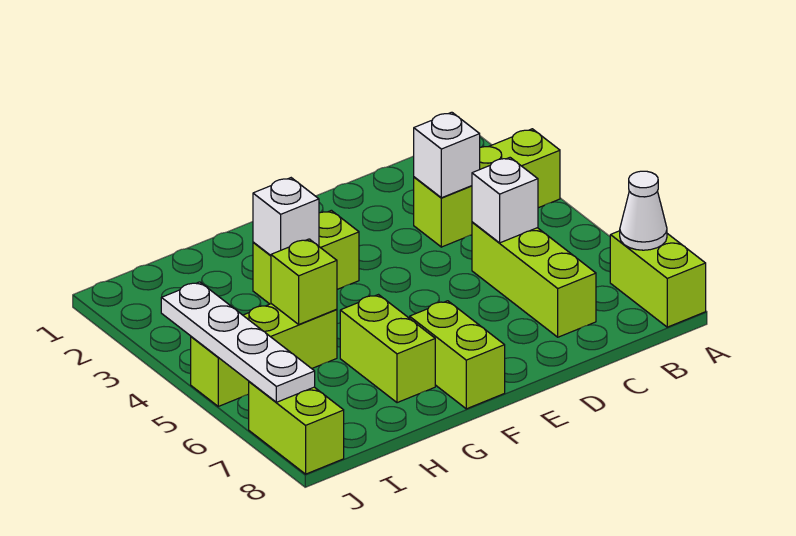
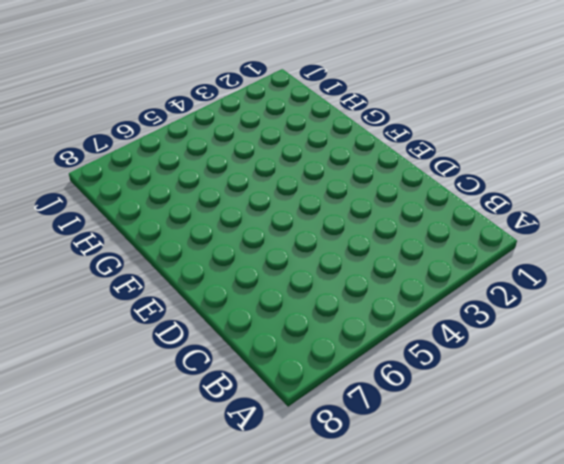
none -> lime 1x3 brick [414,129,560,247]
none -> lime 1x2 brick [610,231,706,327]
none -> lime 1x3 brick [472,222,596,337]

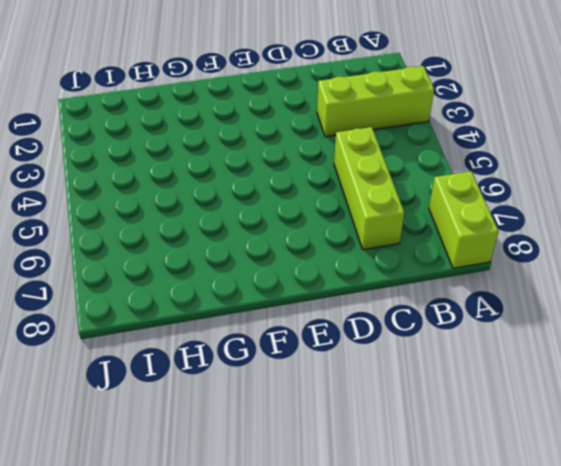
none -> lime 1x2 brick [253,210,359,304]
none -> lime 1x2 brick [410,301,505,409]
none -> lime 1x2 brick [340,295,435,403]

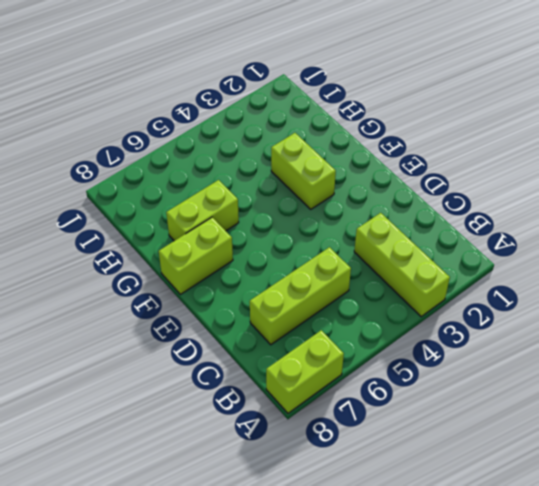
none -> lime 1x3 brick [191,304,337,406]
none -> lime 1x2 brick [248,382,344,474]
none -> white 1x1 cone [620,171,667,250]

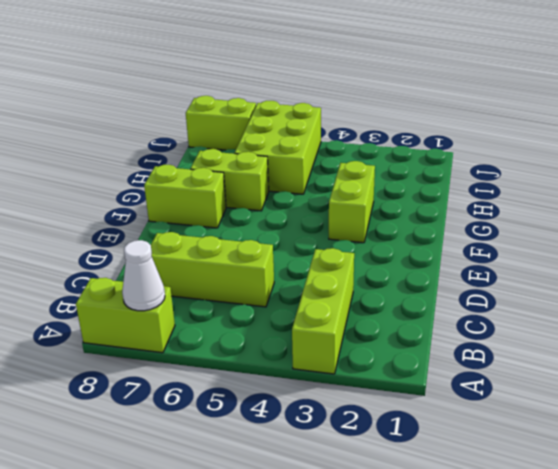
lime 2x3 brick [235,101,321,194] -> lime 1x3 brick [191,304,337,406]
none -> white 1x1 brick [414,112,480,198]
none -> white 1x1 brick [472,158,538,243]
none -> white 1x1 brick [253,178,319,255]

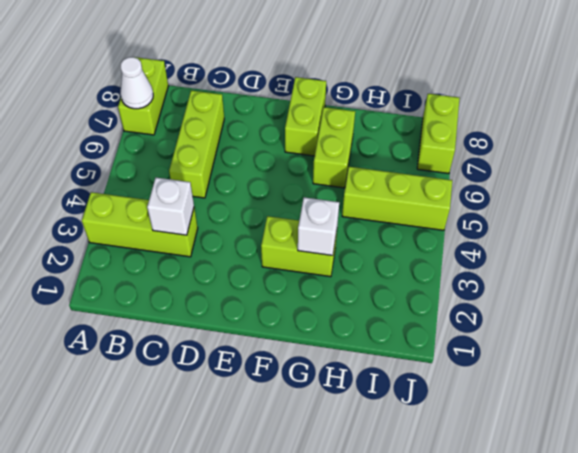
none -> white 1x1 brick [472,158,538,243]
none -> lime 1x1 brick [271,239,337,324]
none -> white 1x4 plate [161,282,315,402]

